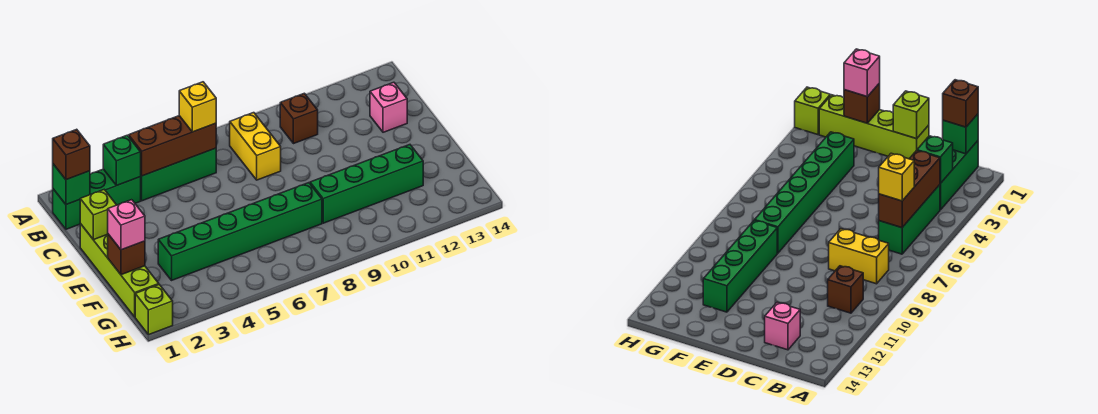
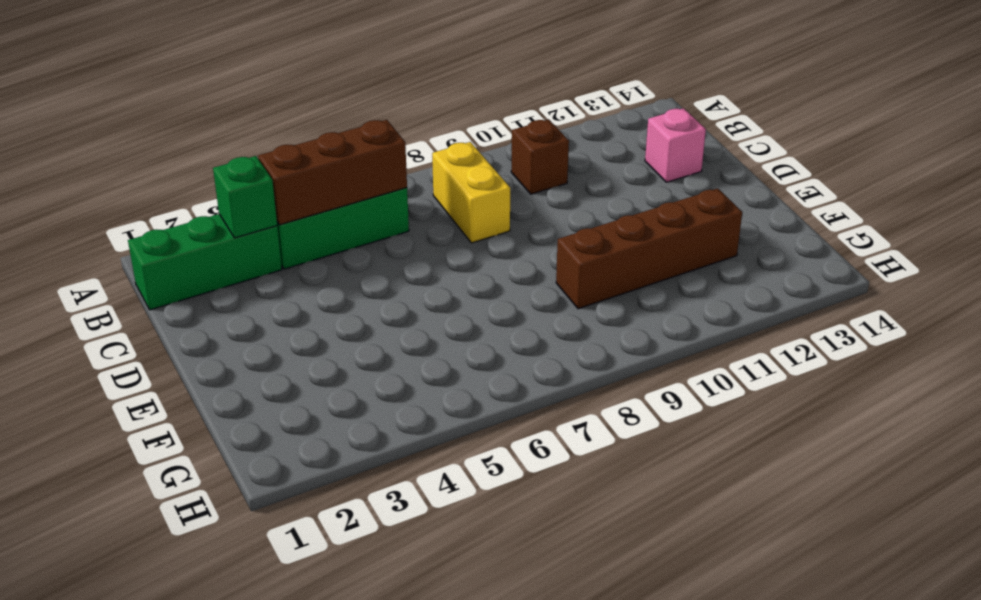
brown 1x4 brick [556,188,742,309] -> green 1x4 brick [310,145,423,223]
none -> lime 1x4 brick [80,224,159,317]
none -> green 1x6 brick [158,183,322,280]
none -> lime 1x1 brick [135,285,173,335]

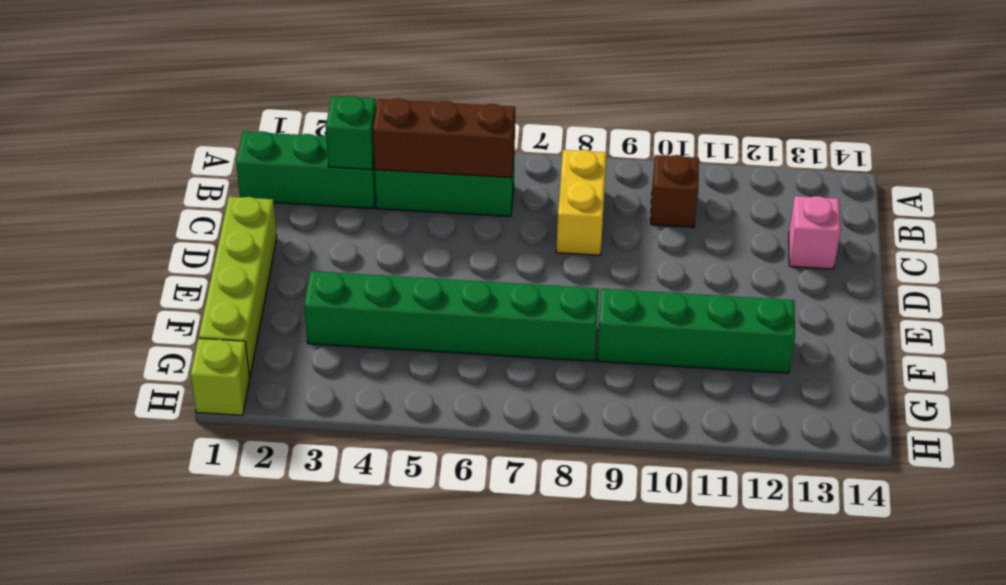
none -> green 1x1 brick [53,164,90,205]
none -> lime 1x1 brick [80,190,116,240]
none -> brown 1x1 brick [108,234,145,275]

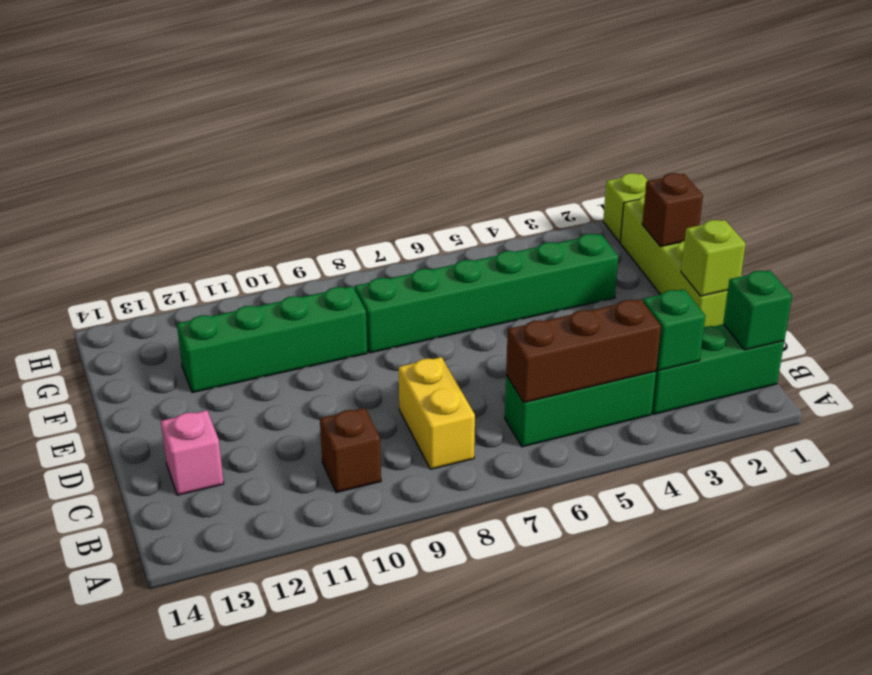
none -> brown 1x1 brick [53,129,90,180]
none -> yellow 1x1 brick [179,82,216,132]
none -> pink 1x1 brick [108,200,145,250]

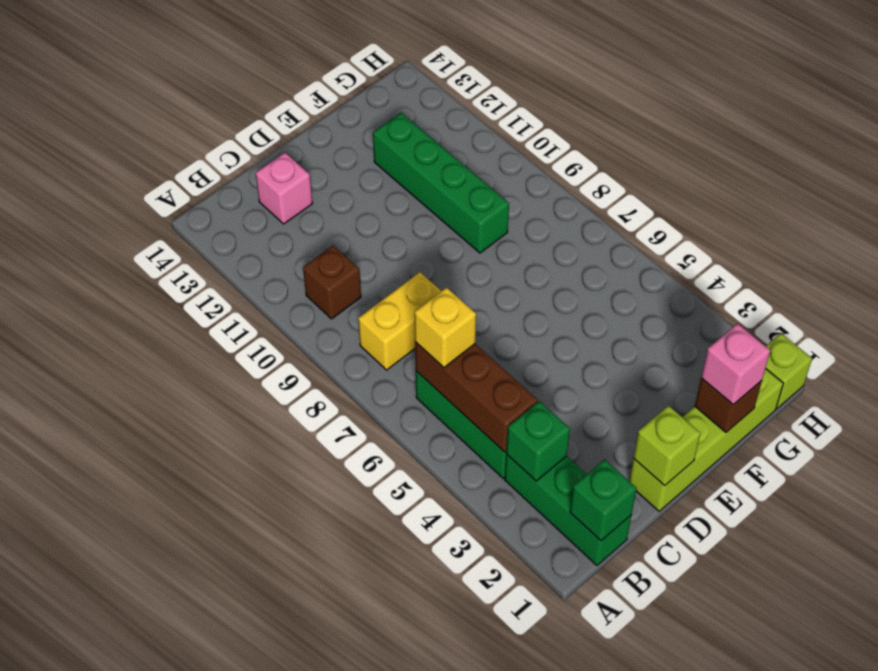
none -> green 1x6 brick [158,183,322,280]
none -> brown 1x1 brick [53,129,90,180]

